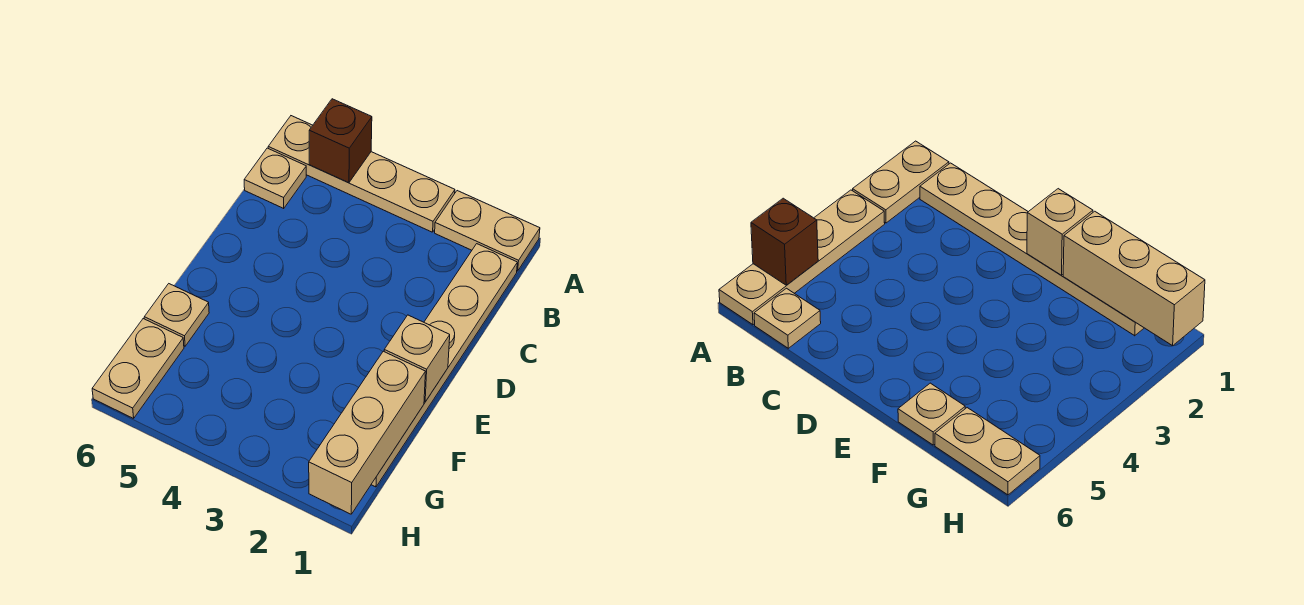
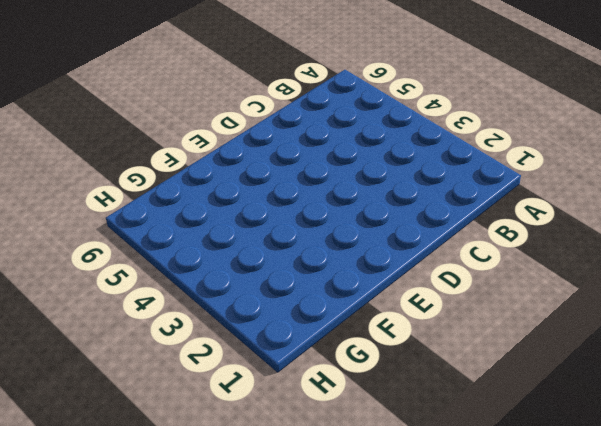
none -> tan 1x2 plate [435,191,540,271]
none -> tan 1x4 plate [268,116,455,232]

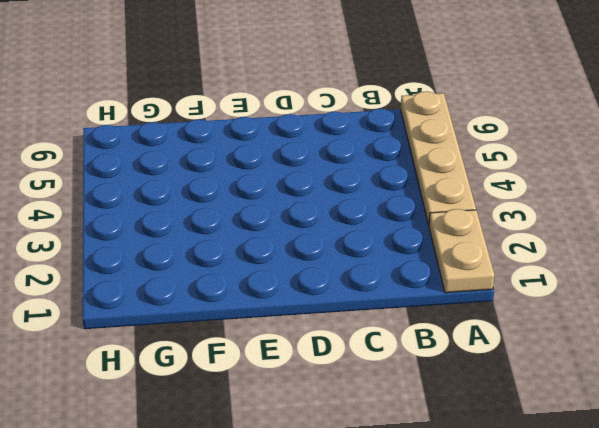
none -> tan 1x6 plate [371,244,517,487]
none -> tan 1x1 plate [244,148,306,208]

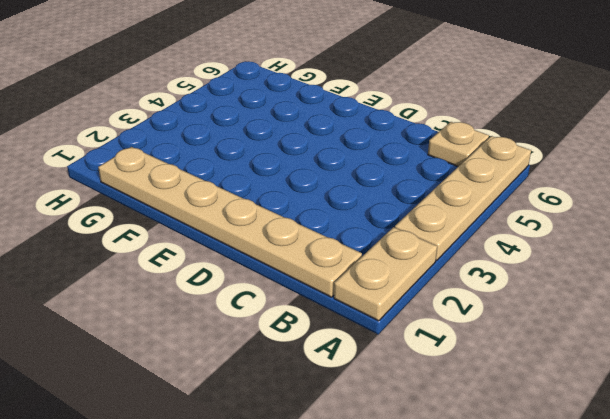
none -> tan 1x1 plate [144,284,209,346]
none -> tan 1x2 plate [92,319,184,418]

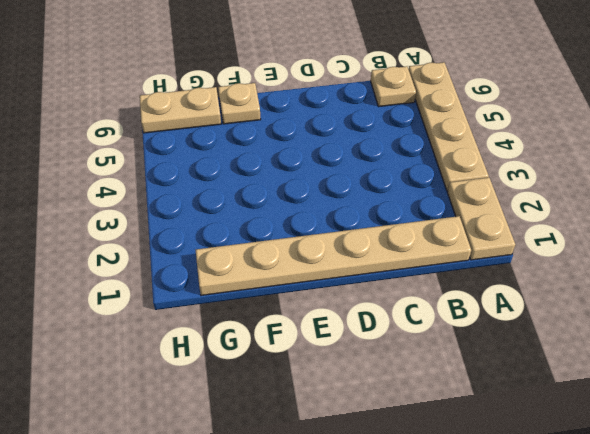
none -> brown 1x1 brick [309,99,372,183]
none -> tan 1x1 brick [384,315,450,402]

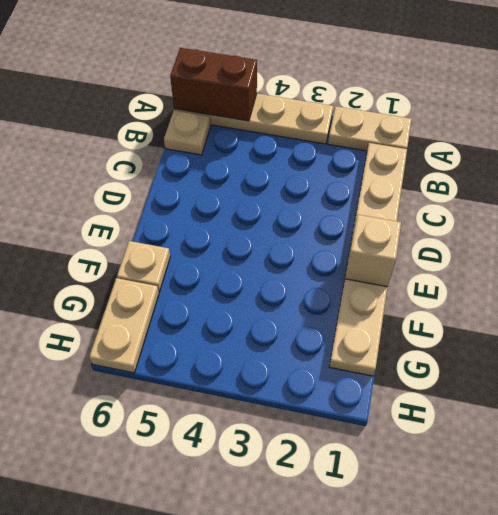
brown 1x2 brick [170,48,257,121] -> brown 1x1 brick [309,99,372,183]
none -> tan 1x3 brick [309,351,426,514]

